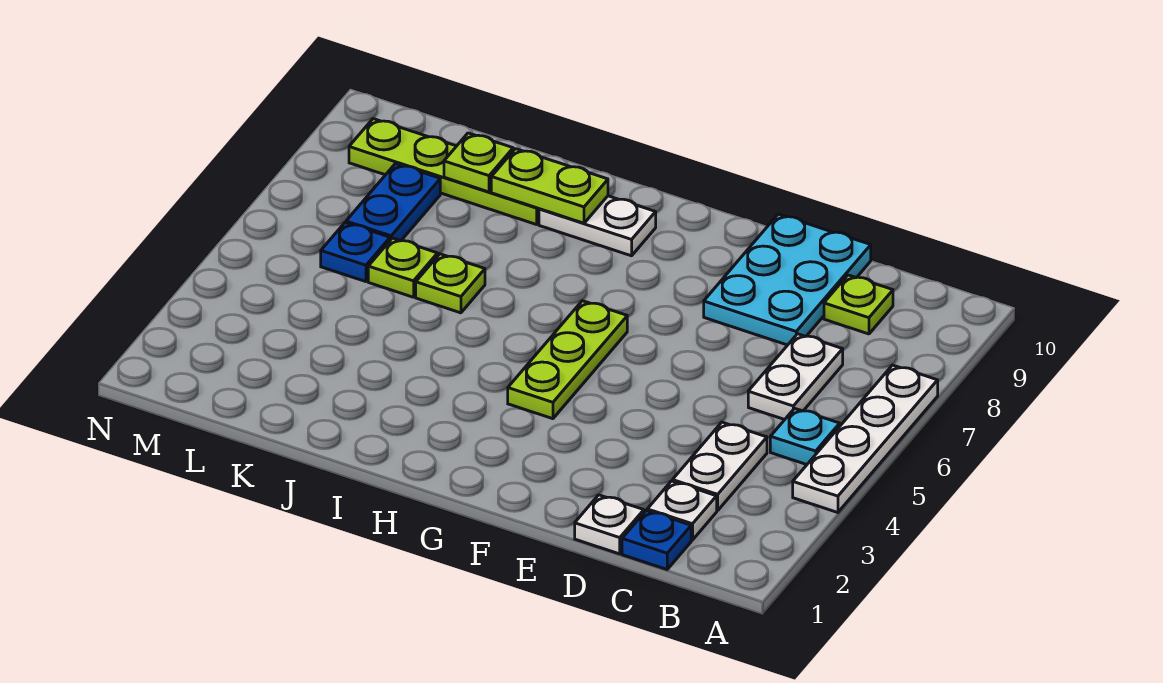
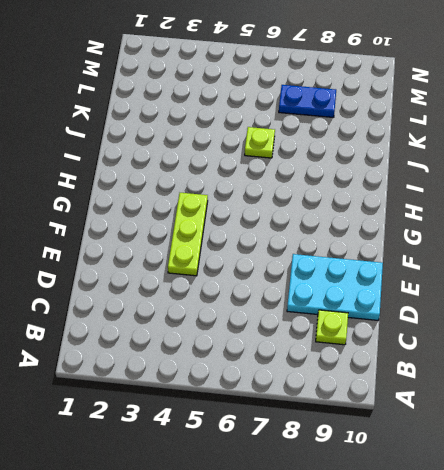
lime 1x3 plate [168,193,208,276] -> lime 1x3 plate turned to [508,301,627,419]
none -> white 1x4 plate [793,365,938,513]
none -> cyan 1x1 plate [770,408,840,465]
none -> blue 1x1 plate [622,511,691,569]

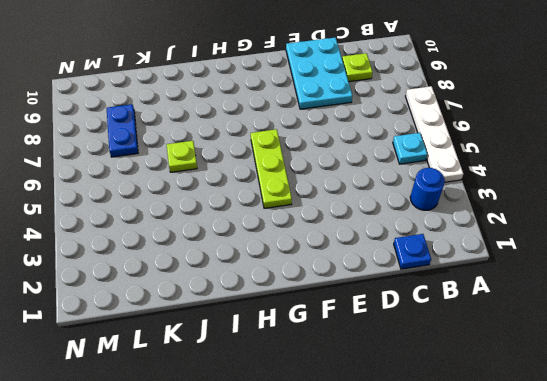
blue 1x1 round brick [410,168,445,210] -> none
none -> white 1x1 plate [647,481,717,540]
none -> white 1x2 plate [673,422,767,511]
none -> white 1x2 plate [748,334,843,420]

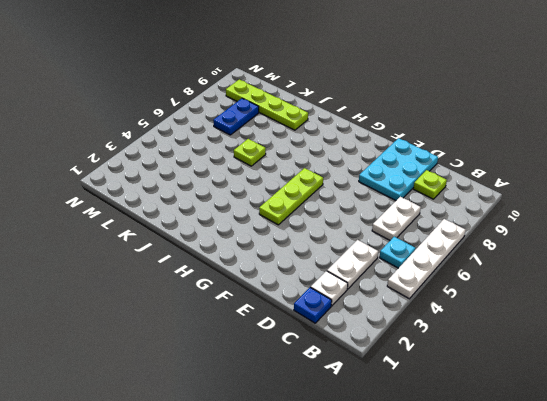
none -> white 1x1 plate [575,495,644,554]
none -> white 1x2 plate [539,196,656,256]
none -> lime 1x1 plate [368,238,438,297]

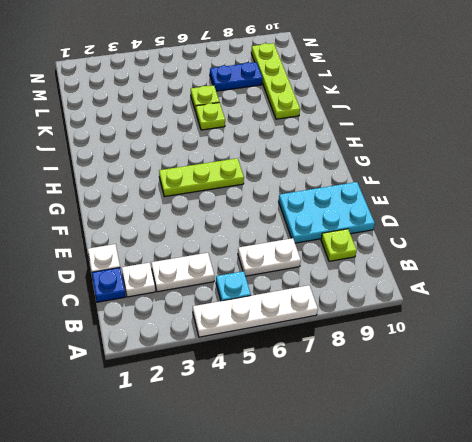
none -> white 1x2 plate [539,196,656,256]
none -> blue 1x1 plate [321,223,390,282]
none -> lime 1x2 plate [491,149,608,223]

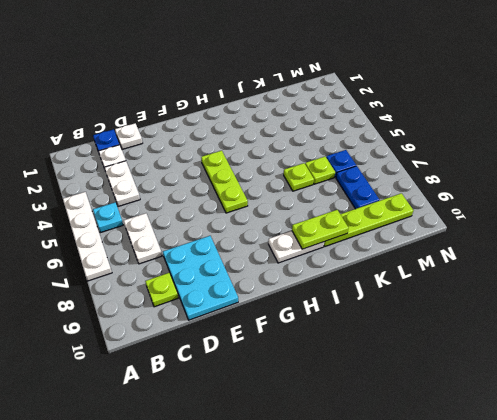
none -> lime 1x1 plate [444,133,513,192]

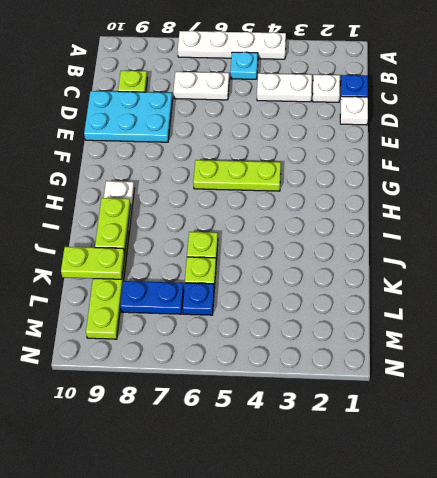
lime 1x2 plate [61,247,125,279] -> lime 1x1 plate [444,133,513,192]

